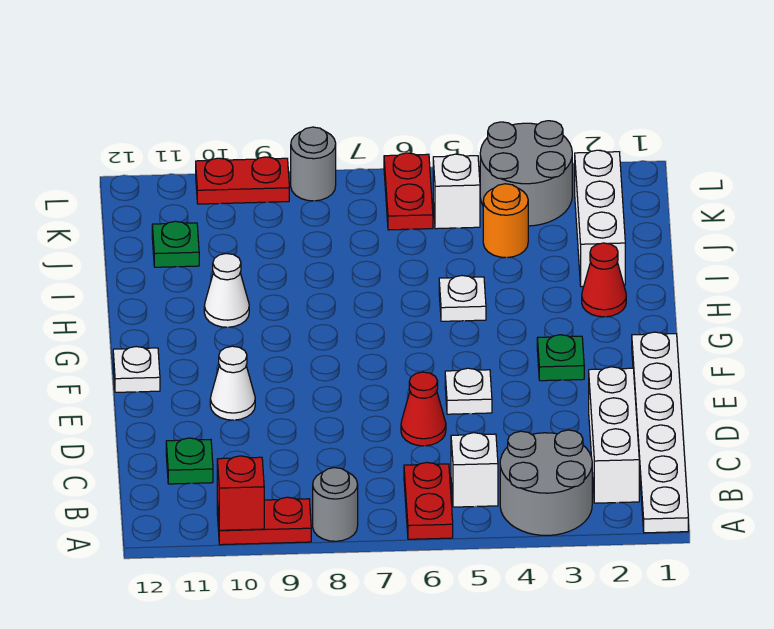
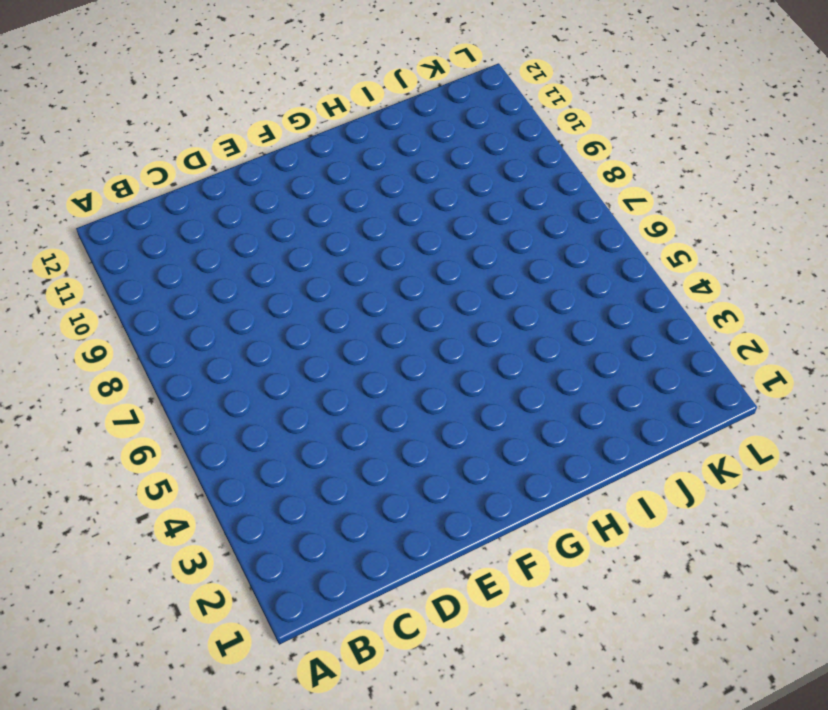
none -> white 1x6 plate [632,332,688,533]
none -> grey 2x2 round brick [500,430,592,535]
none -> red 1x2 plate [404,463,453,539]

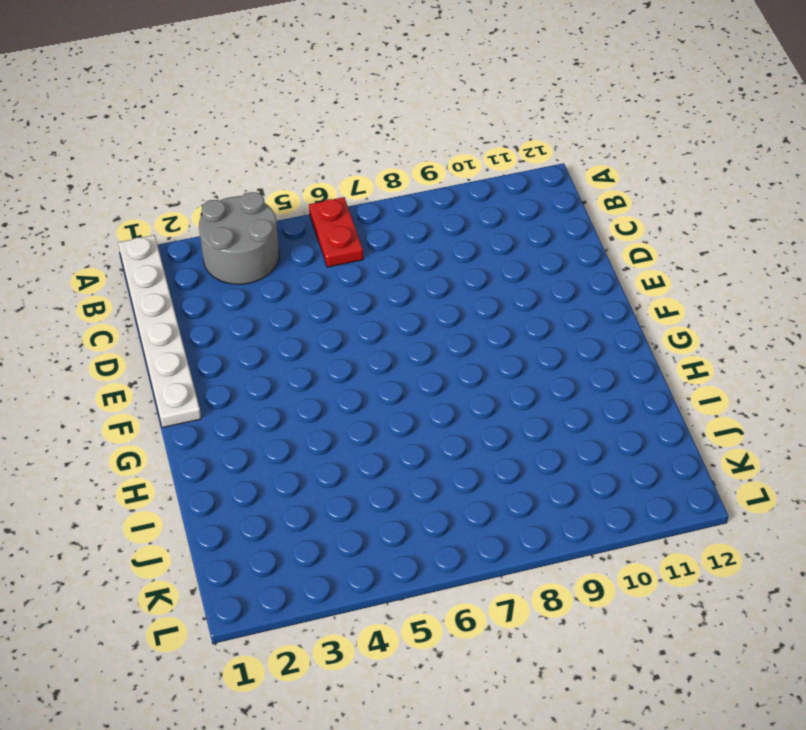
none -> grey 1x1 round brick [313,468,358,541]
none -> red 1x2 plate [217,497,311,545]
none -> white 1x3 brick [589,367,639,503]

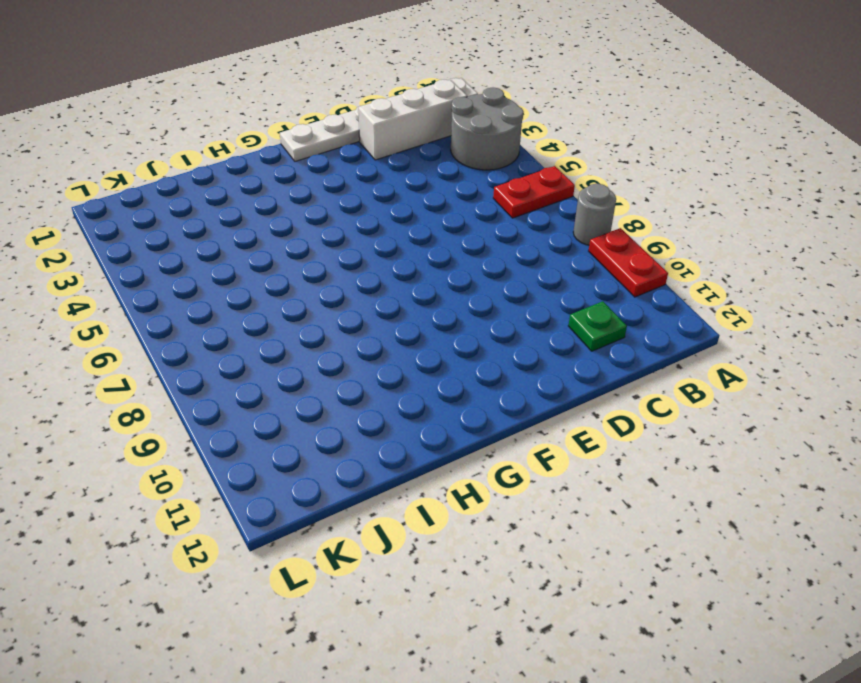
none -> white 1x1 brick [451,433,498,507]
none -> red 1x1 cone [401,372,446,446]
none -> white 1x1 plate [445,368,492,414]

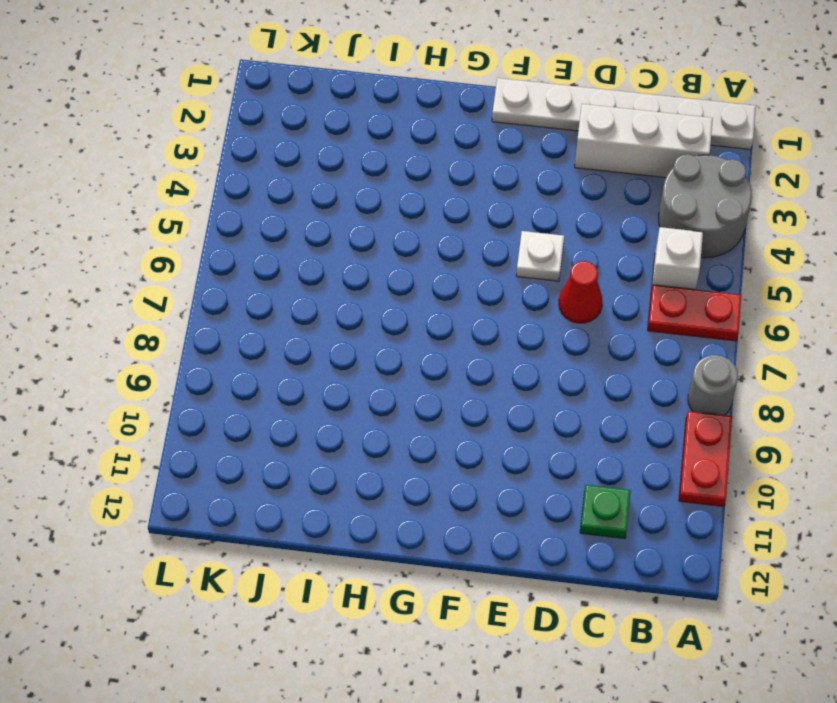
none -> white 1x1 cone [210,346,255,420]
none -> green 1x1 plate [537,335,584,381]
none -> white 1x1 plate [113,347,160,392]

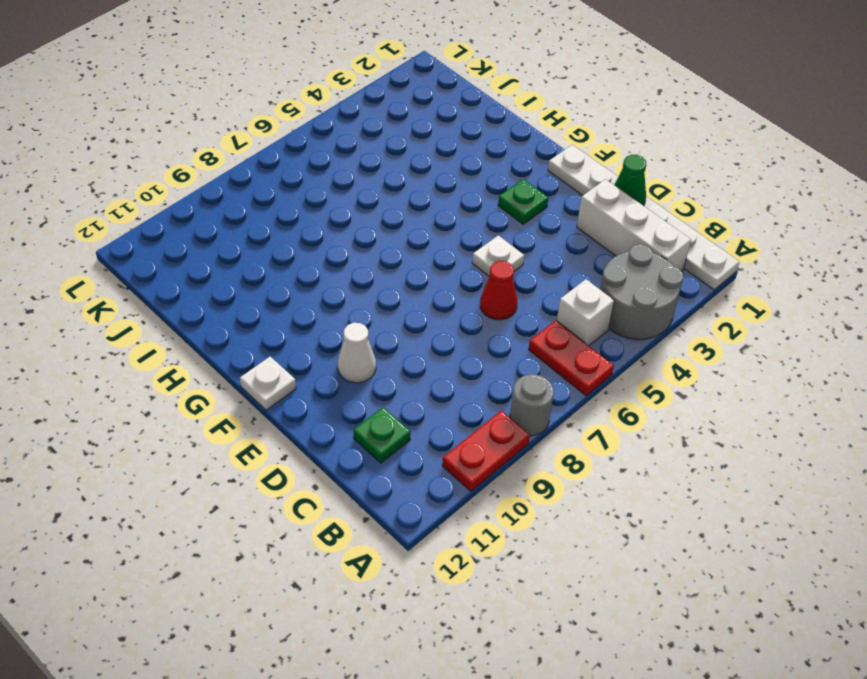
green 1x1 cone [614,155,646,206] -> none
none -> red 1x1 cone [582,243,626,317]
none -> white 1x1 plate [439,276,486,321]
none -> white 1x1 cone [204,254,249,327]

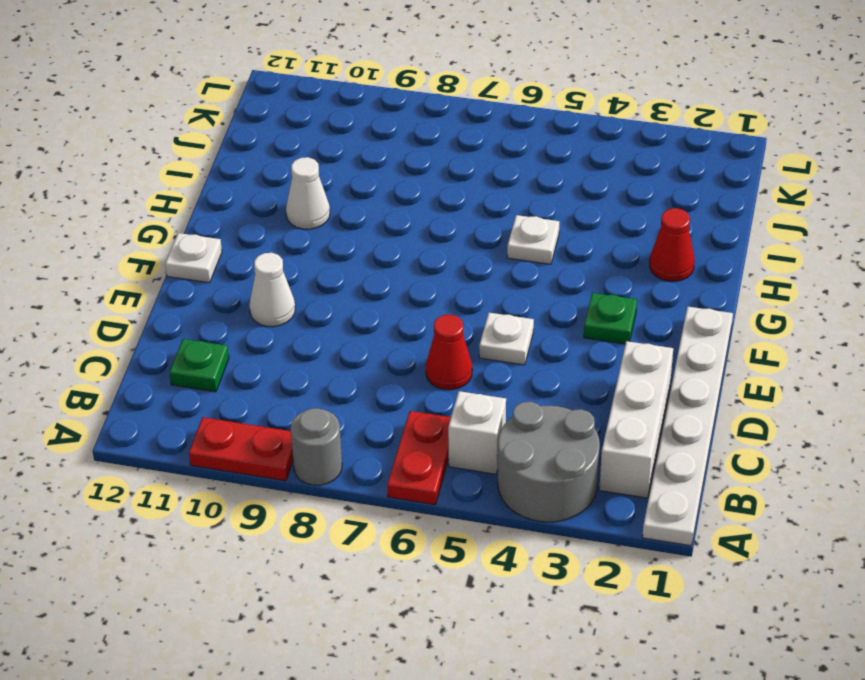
none -> white 1x3 brick [575,150,625,287]
none -> orange 1x1 round brick [483,184,528,258]
none -> green 1x1 plate [152,221,199,267]

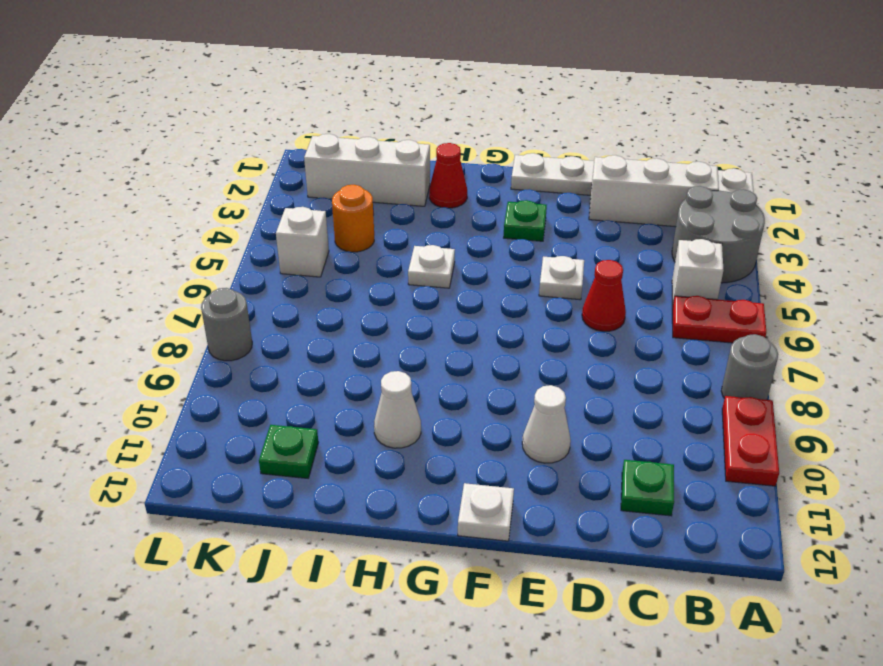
none -> grey 2x2 round brick [480,121,572,226]
none -> red 1x2 plate [384,153,433,230]
none -> red 1x2 plate [196,157,289,204]

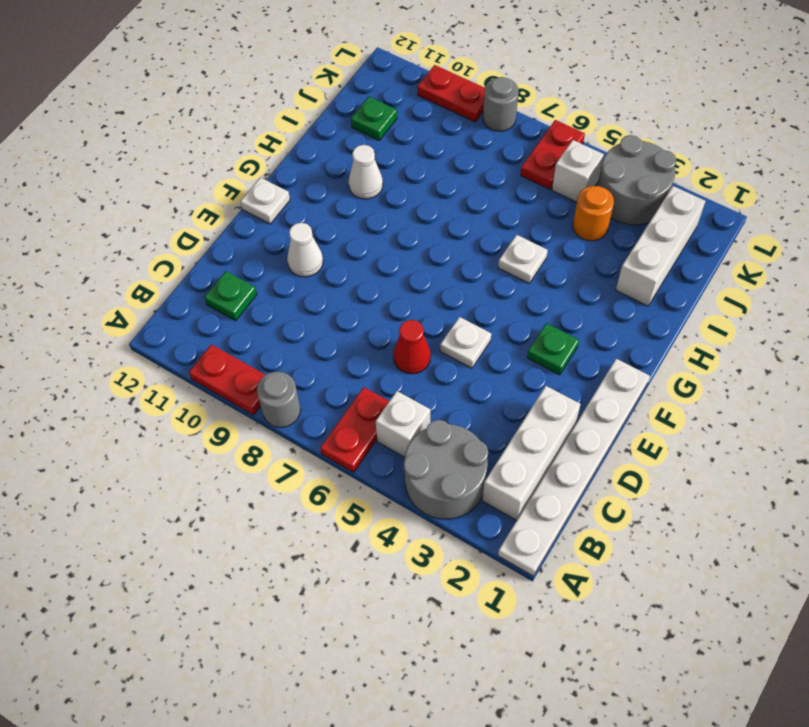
none -> red 1x1 cone [582,243,626,317]
none -> red 1x1 brick [217,456,264,530]

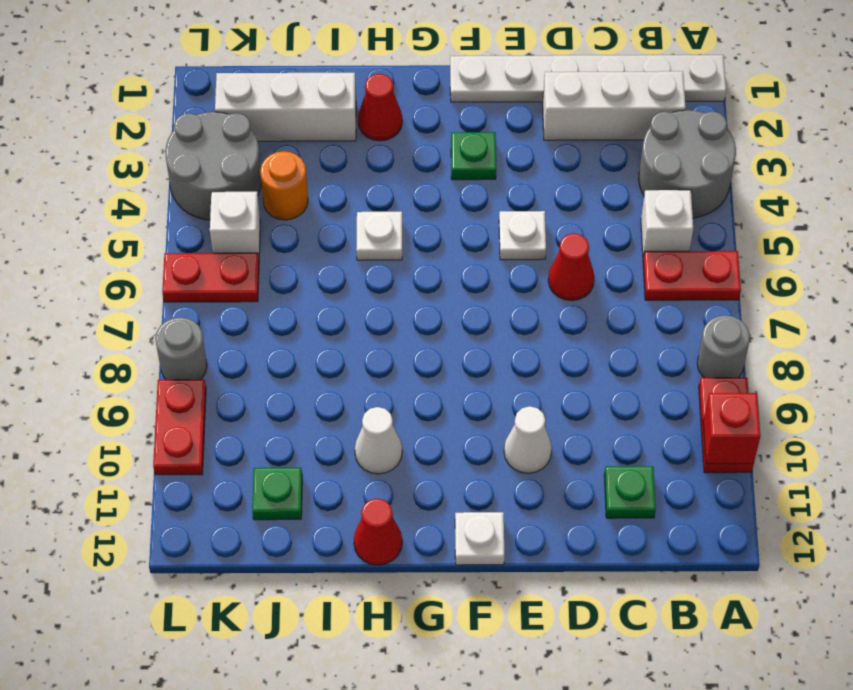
red 1x1 cone [354,499,402,565] -> none

